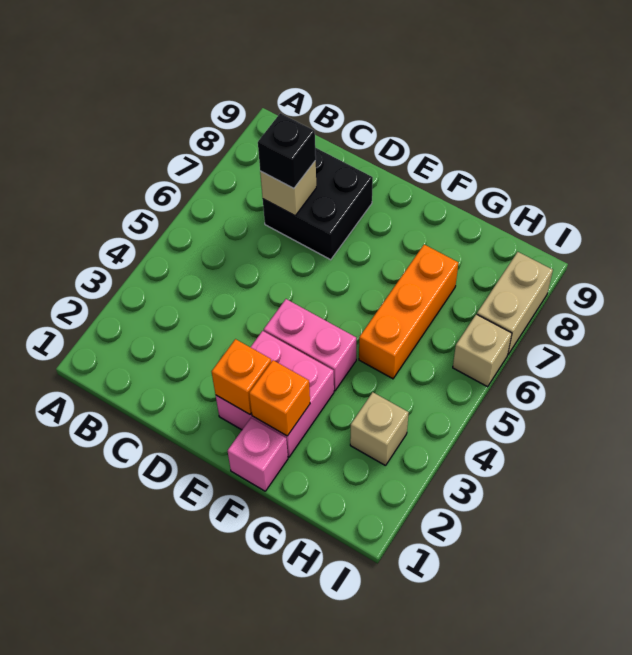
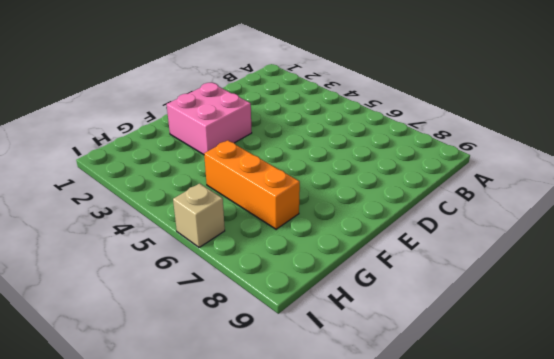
none -> black 2x2 brick [263,148,373,260]
none -> pink 1x2 brick [264,299,356,391]
none -> pink 1x1 brick [228,418,288,491]

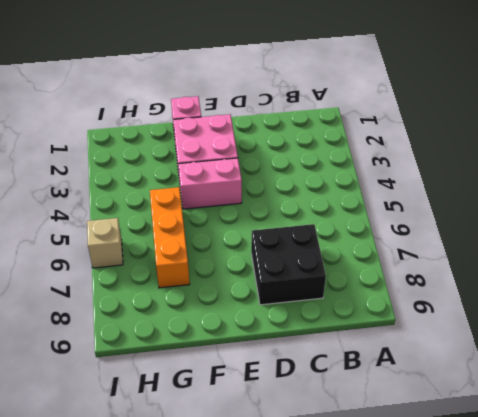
none -> tan 1x1 brick [350,392,409,466]
none -> tan 1x2 brick [477,252,553,354]
none -> tan 1x1 brick [260,161,316,216]

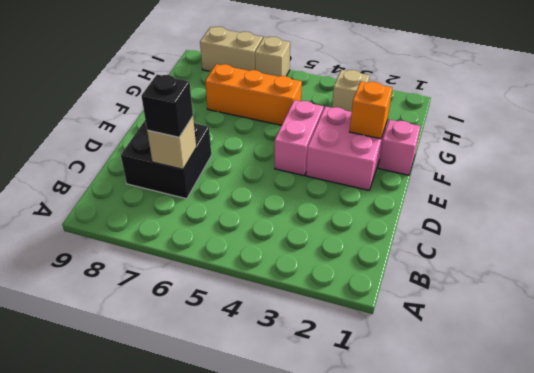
none -> orange 1x1 brick [212,339,271,414]

